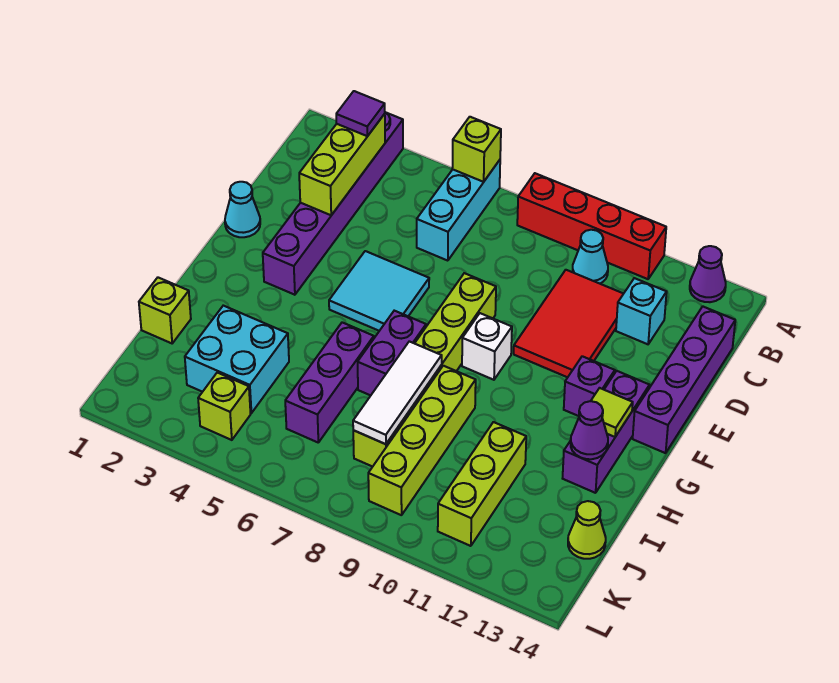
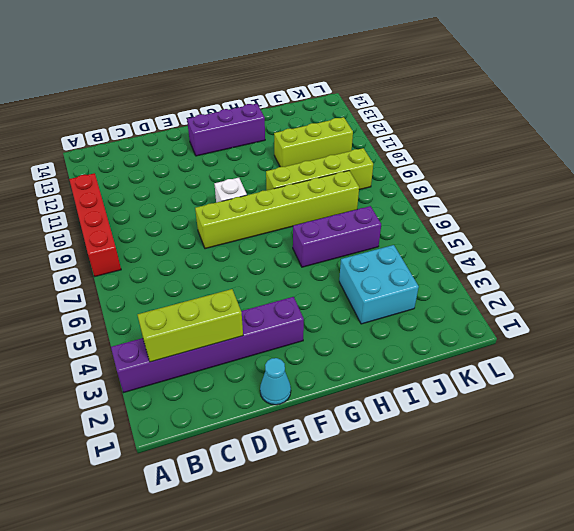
none -> cyan 1x3 brick [417,160,500,261]
none -> purple 1x1 cone [690,246,726,302]
none -> cyan 1x1 cone [572,230,608,284]

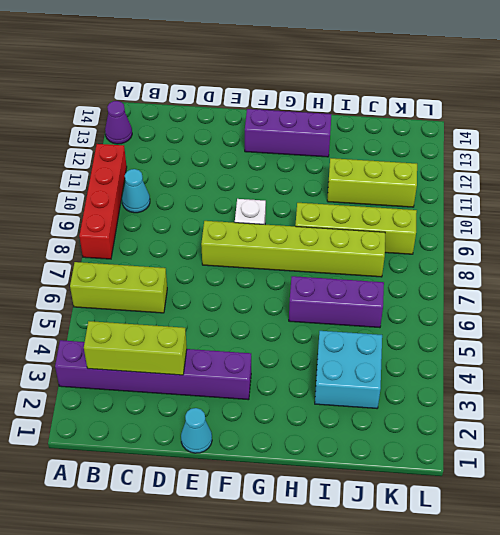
lime 1x3 brick [70,262,167,313] -> cyan 1x3 brick [417,160,500,261]
none -> red 2x3 tile [514,270,623,377]
none -> cyan 1x1 brick [616,278,667,344]
none -> purple 1x4 brick [633,307,735,453]

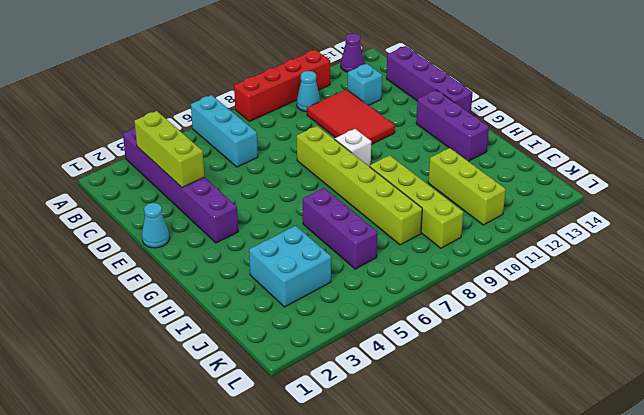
none -> cyan 2x2 tile [329,251,429,331]
none -> purple 1x1 brick [564,356,615,416]
none -> purple 1x2 brick [358,311,426,395]

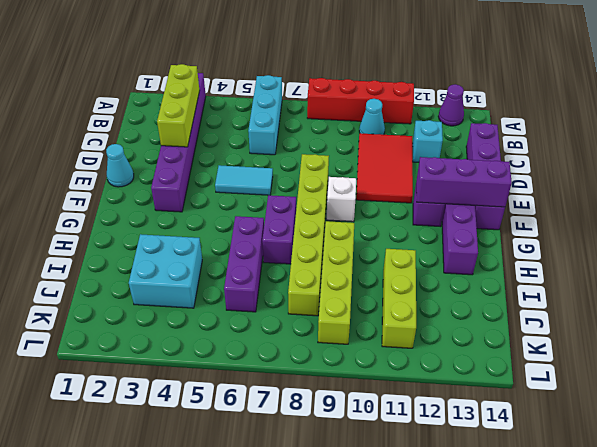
cyan 1x2 tile [215,165,273,195] -> cyan 2x2 tile [329,251,429,331]
purple 1x3 brick [416,157,512,207] -> none
none -> lime 1x1 brick [139,278,191,343]
none -> lime 1x1 cone [568,501,606,559]
none -> lime 1x1 brick [198,373,251,440]

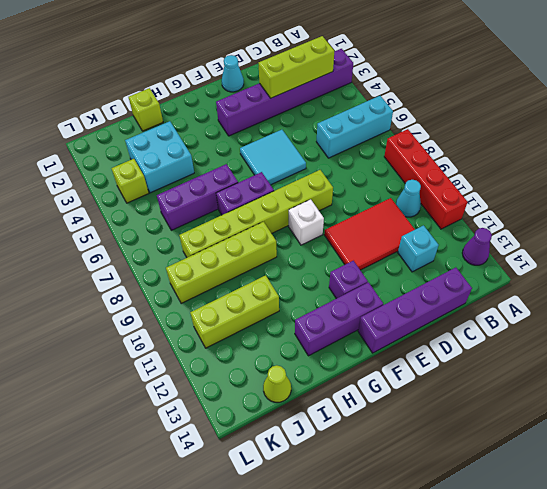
none -> lime 1x1 brick [452,117,501,182]
none -> lime 1x1 tile [591,388,633,437]
none -> white 1x3 tile [353,341,442,444]

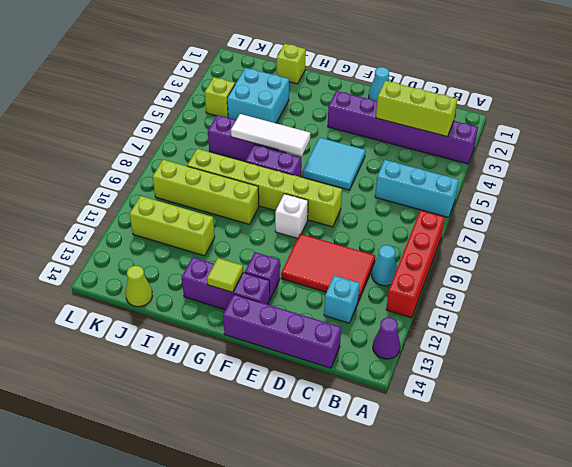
white 1x3 tile [231,114,310,156] -> white 1x3 tile moved to [353,341,442,444]
none -> lime 1x1 brick [452,117,501,182]
none -> purple 1x1 cone [571,401,608,459]
none -> purple 1x1 tile [336,91,385,136]

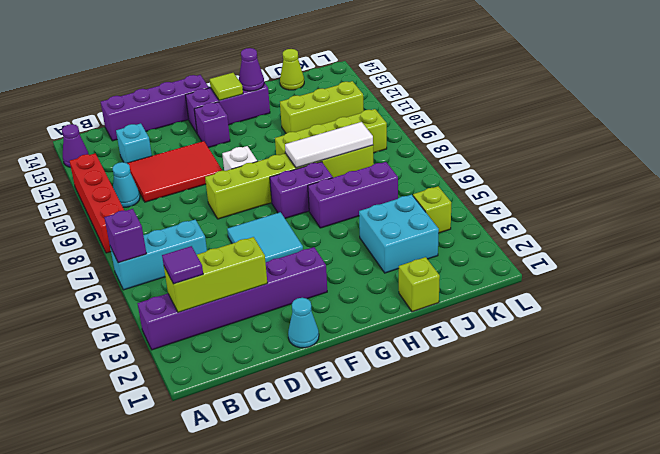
purple 1x1 brick [104,209,146,263] -> lime 1x1 brick [452,117,501,182]

